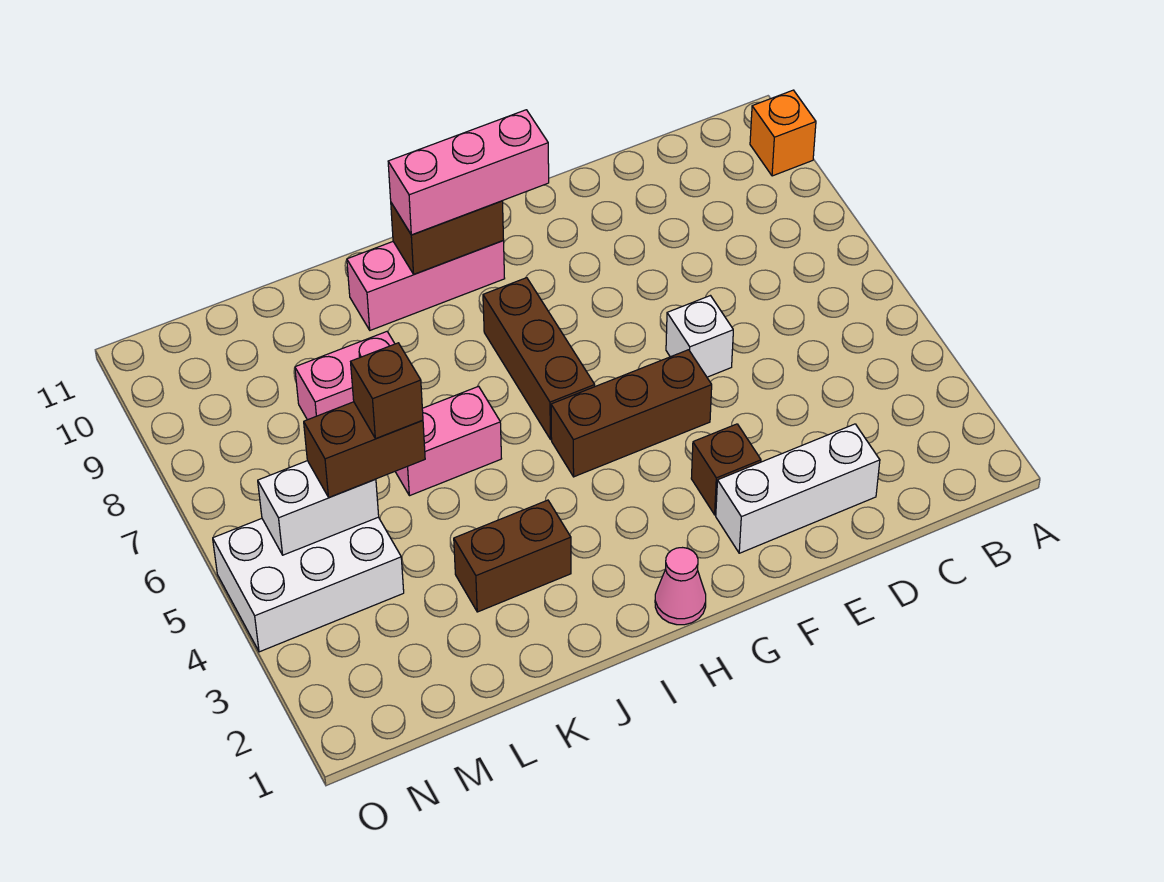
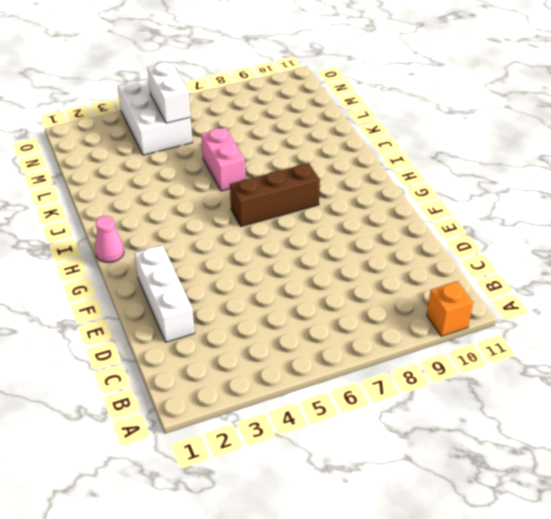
none -> white 1x1 brick [666,296,733,377]
none -> brown 1x1 brick [691,424,761,515]
none -> brown 1x3 brick [551,350,712,477]

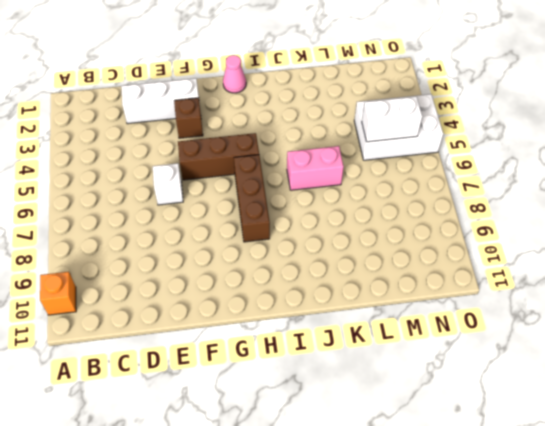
none -> pink 1x3 brick [347,241,505,330]
none -> brown 1x2 brick [454,500,571,612]
none -> pink 1x2 brick [295,332,395,420]

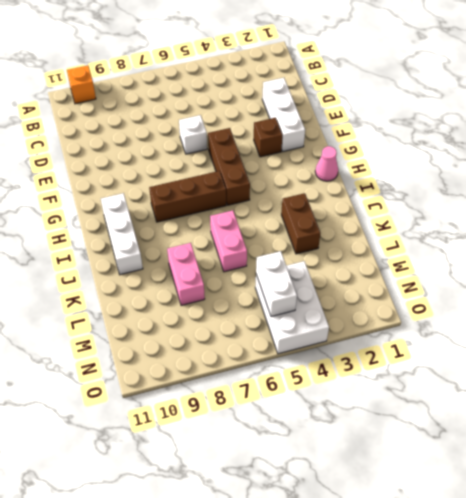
white 1x3 brick [101,193,143,275] -> pink 1x3 brick [347,241,505,330]
none -> brown 1x2 brick [391,201,504,274]
none -> pink 1x3 brick [388,110,549,235]
none -> brown 1x2 brick [304,402,425,497]

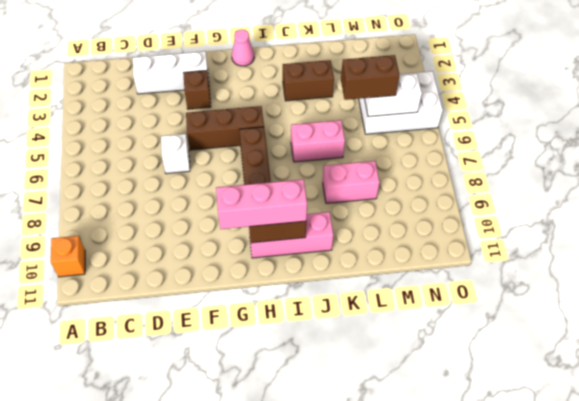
none -> brown 1x1 brick [351,343,423,439]

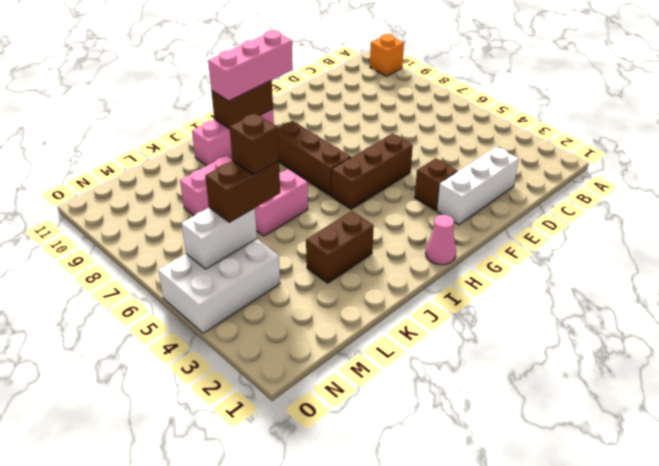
none -> white 1x1 brick [666,296,733,377]

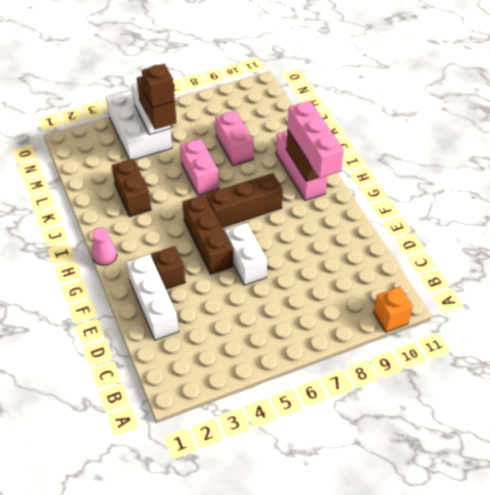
white 1x2 brick [225,223,267,285] -> white 1x1 brick [666,296,733,377]

